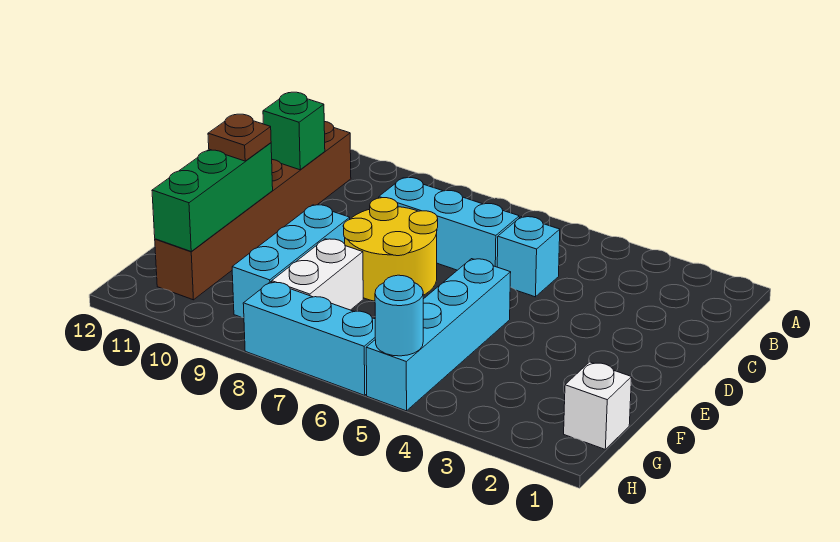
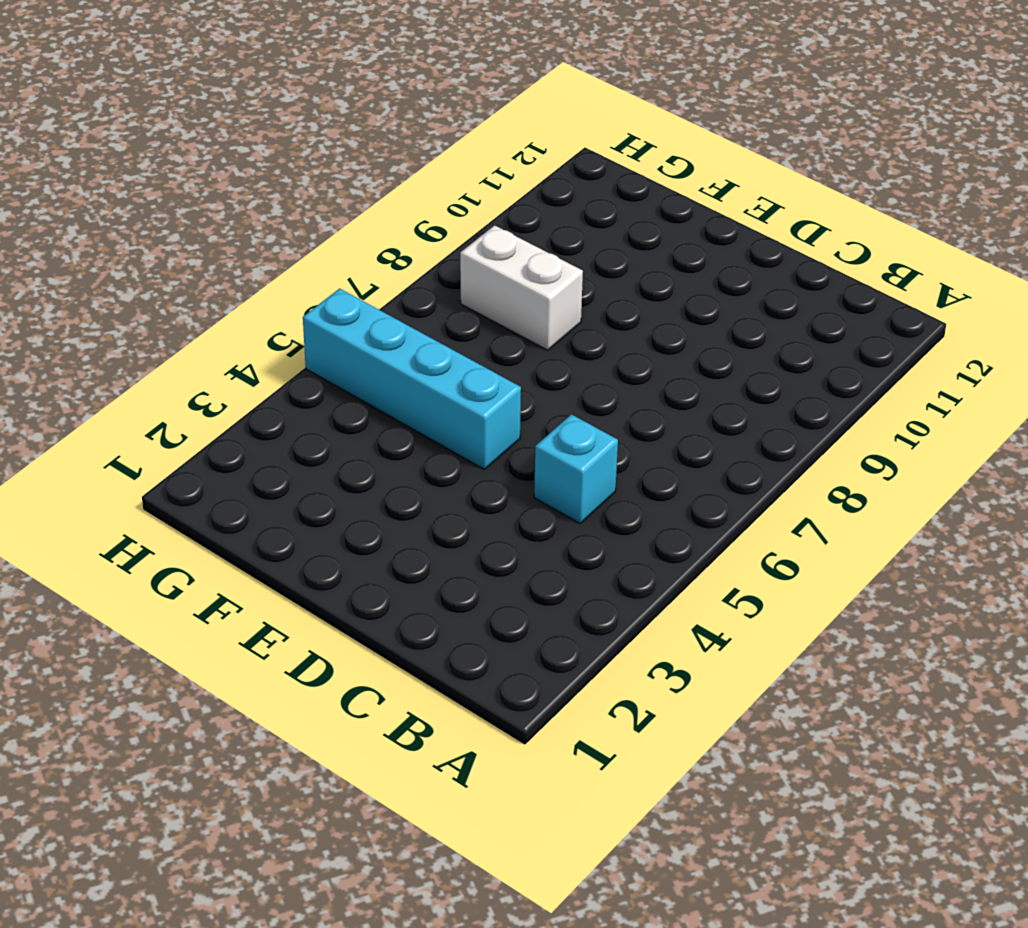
none -> brown 1x6 brick [155,121,351,300]
none -> cyan 1x3 brick [379,178,519,270]
none -> yellow 2x2 round brick [343,198,438,301]

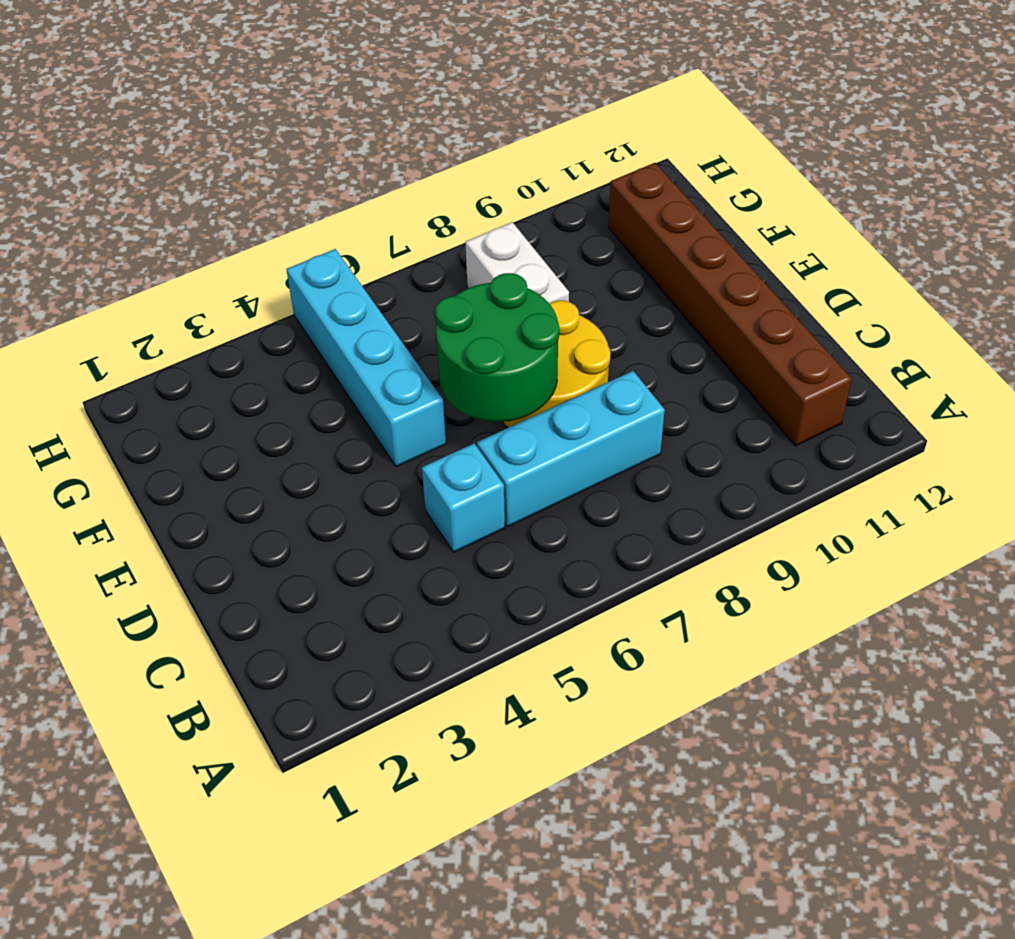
green 2x2 round brick [435,273,559,422] -> none
none -> cyan 1x3 brick [232,205,350,318]
none -> white 1x1 brick [564,362,632,449]
none -> cyan 1x3 brick [243,282,375,395]

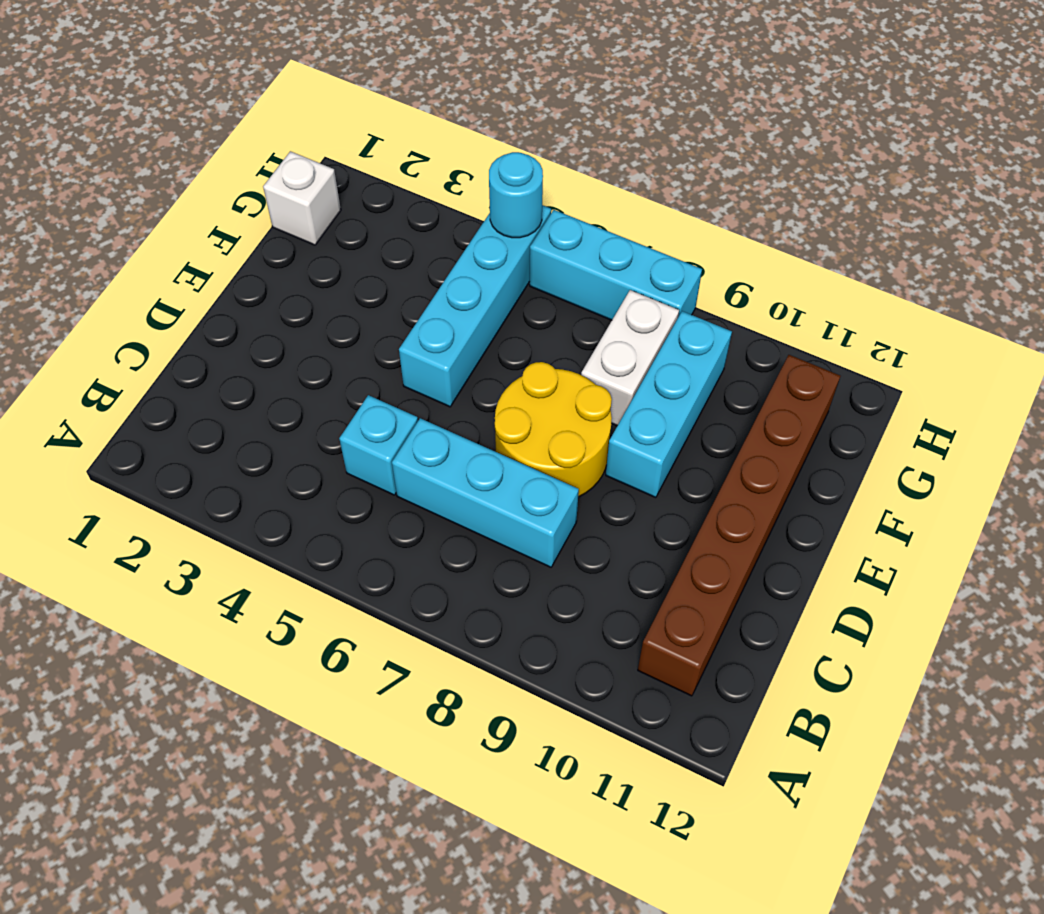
none -> green 1x1 brick [263,92,325,170]
none -> green 1x3 brick [152,143,273,252]
none -> brown 1x1 plate [208,114,271,161]

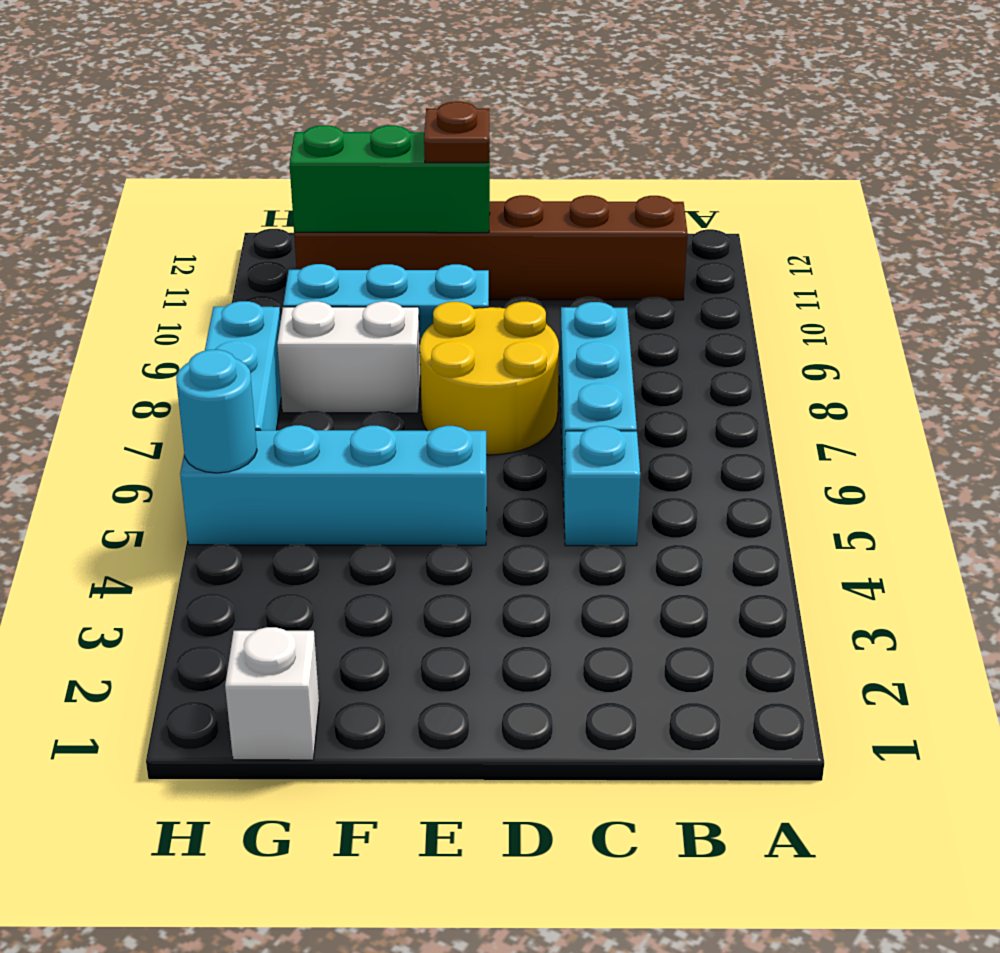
none -> green 1x1 brick [263,92,325,170]

